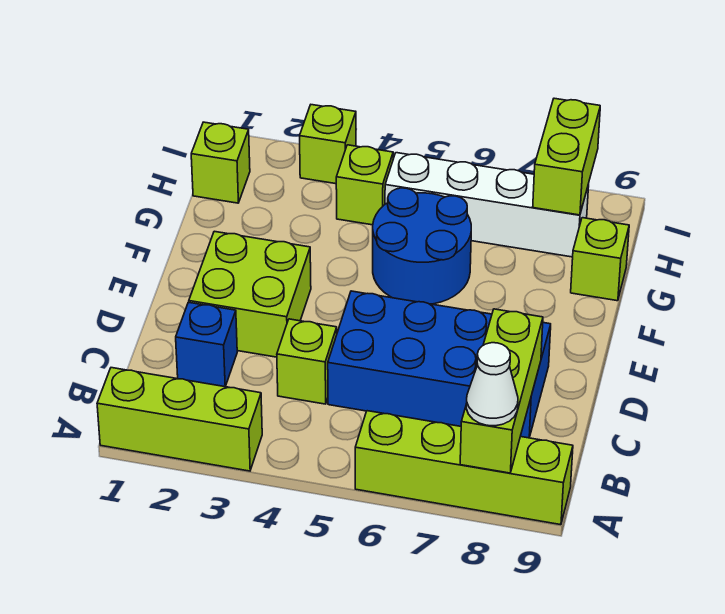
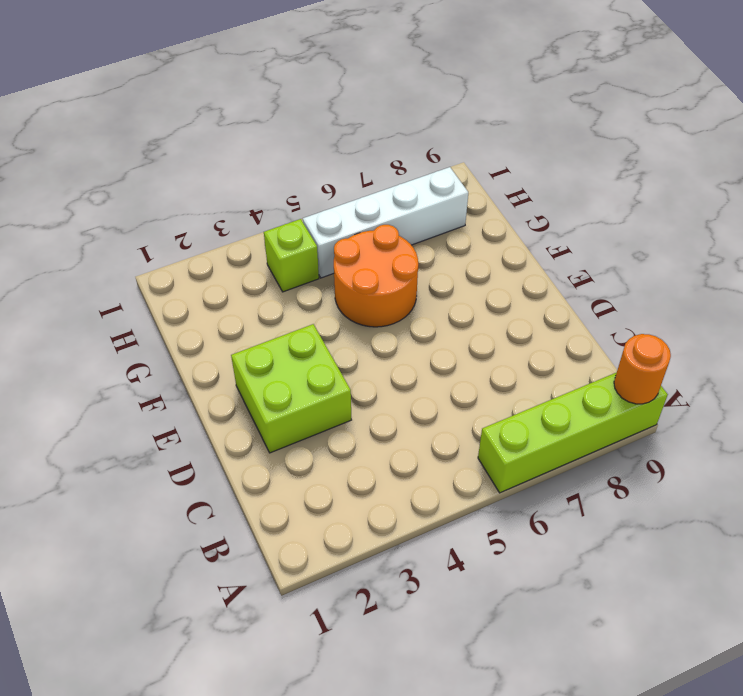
orange 1x1 round brick [614,334,671,404] -> none
orange 2x2 round brick [334,225,418,327] -> blue 2x2 round brick [373,188,471,304]
none -> lime 1x3 brick [97,368,262,471]
none -> blue 1x1 brick [176,302,237,387]
none -> lime 1x1 brick [277,319,337,404]

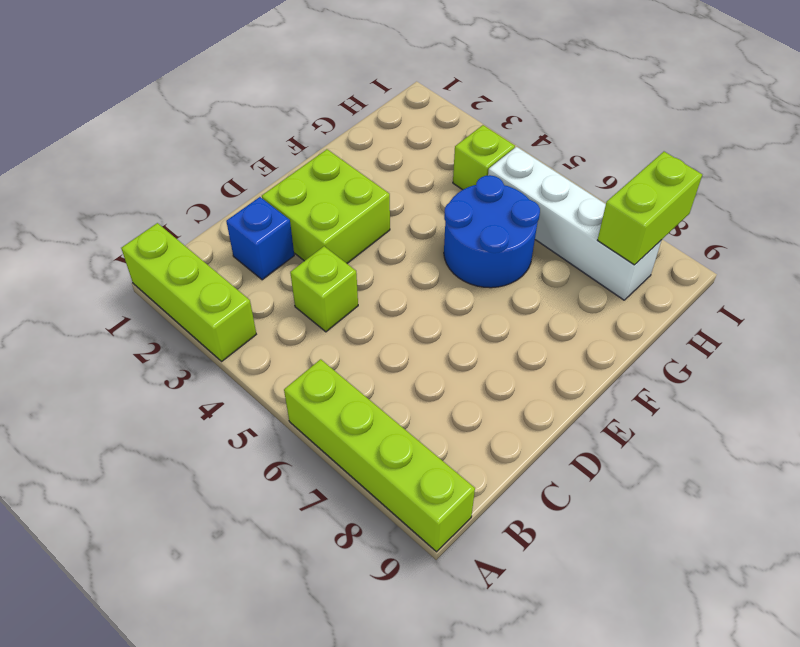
none -> blue 2x4 brick [328,291,551,438]
none -> lime 1x1 brick [571,218,629,301]
none -> lime 1x1 brick [191,122,250,203]

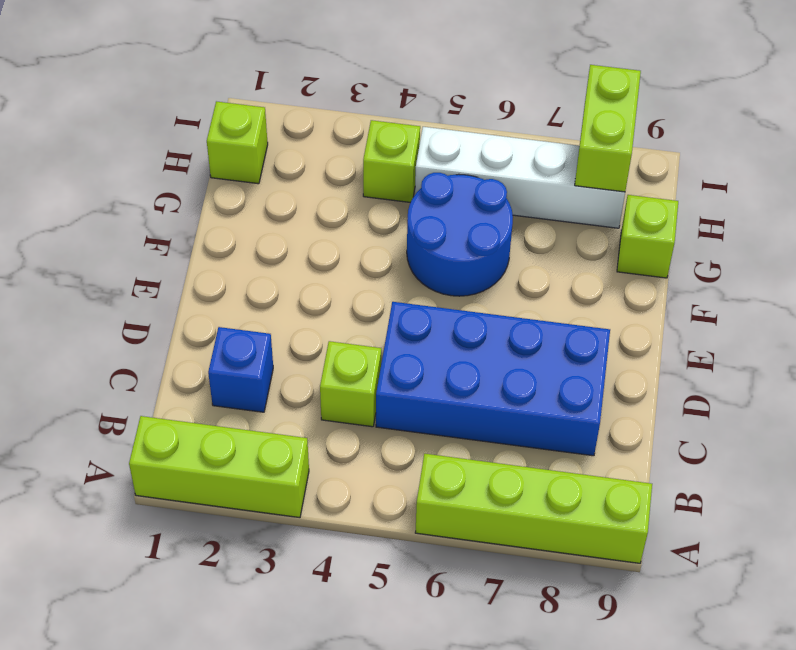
none -> lime 2x2 brick [189,231,311,357]
none -> lime 1x1 brick [300,105,356,184]
none -> lime 1x3 brick [460,309,543,473]

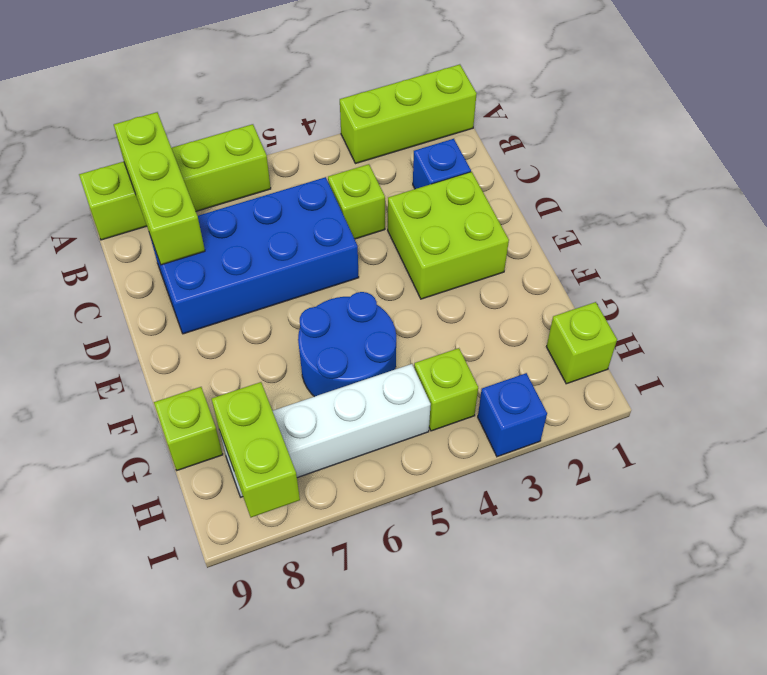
blue 1x1 brick [478,373,547,457] -> lime 1x1 brick [300,105,356,184]
none -> white 1x1 cone [466,343,518,426]

